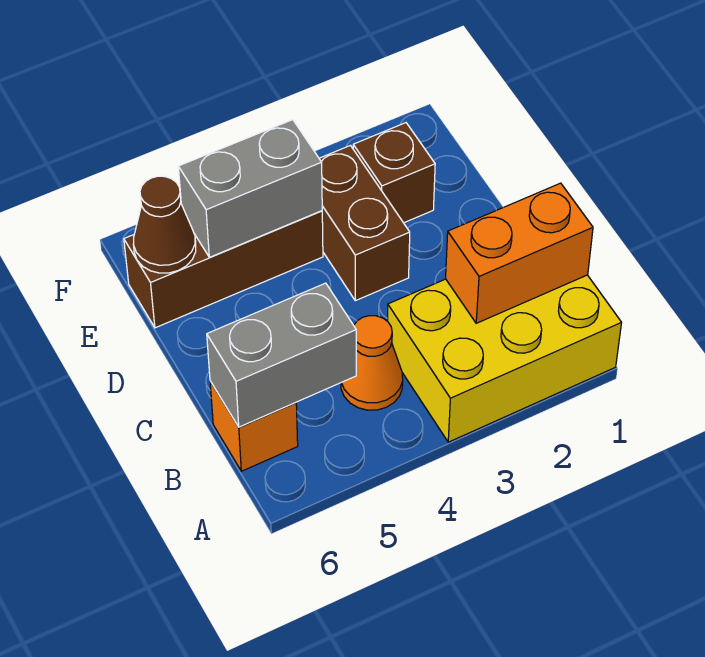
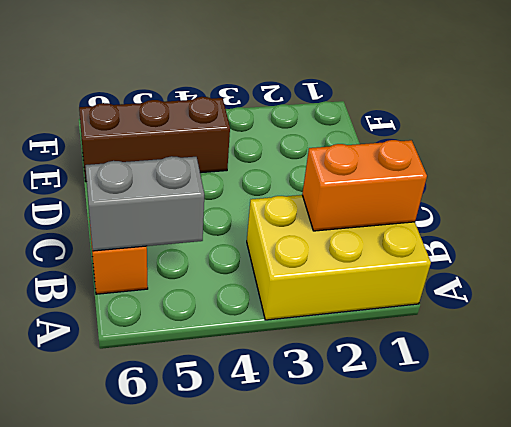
none -> orange 1x1 cone [341,316,403,410]
none -> brown 1x2 brick [319,146,410,301]

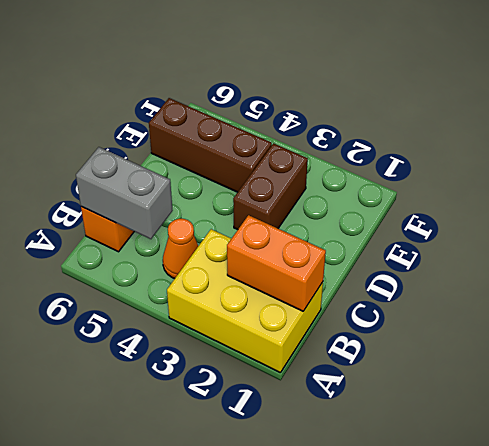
none -> brown 1x1 brick [353,123,435,223]
none -> grey 1x2 brick [178,120,322,257]

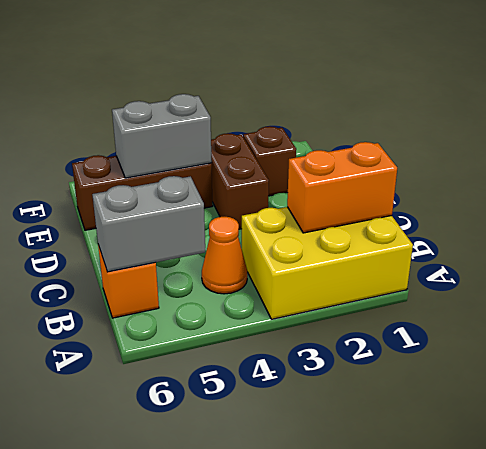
none -> brown 1x1 cone [133,176,196,273]

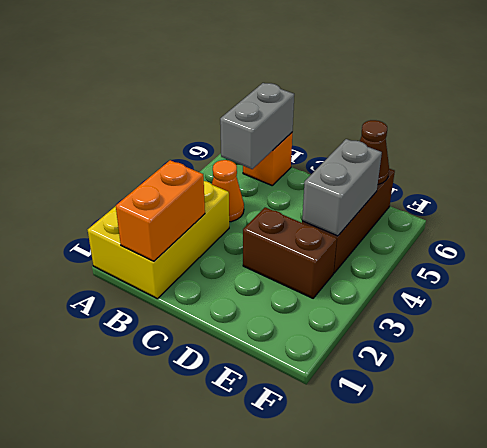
none -> brown 1x1 brick [353,123,435,223]

